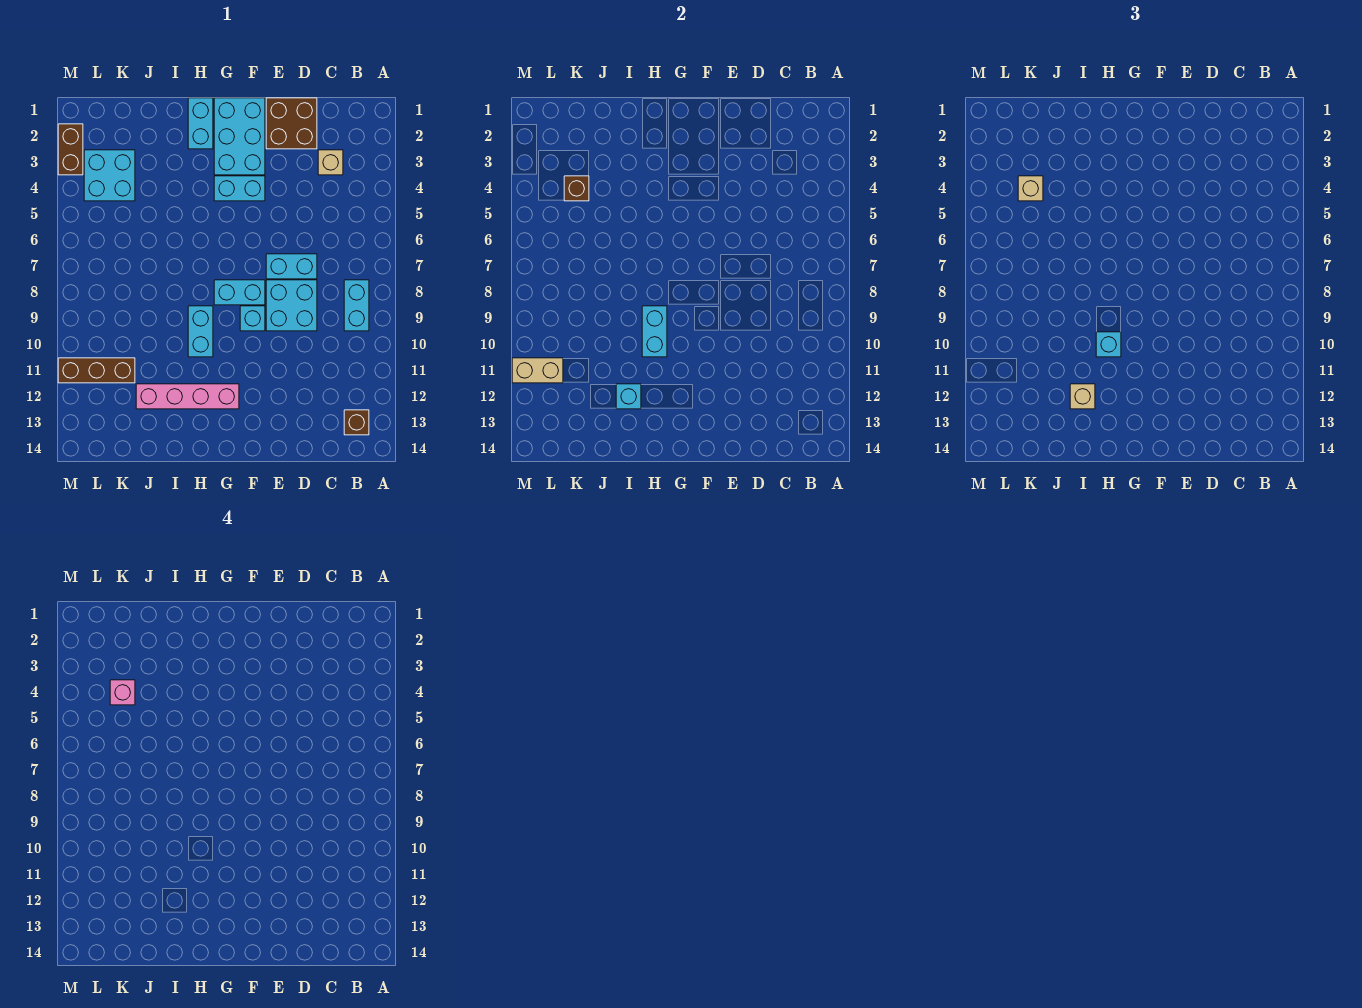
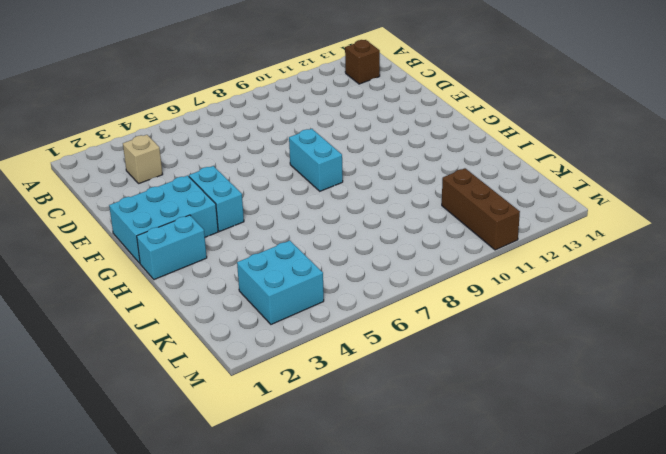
none -> cyan 1x2 brick [344,280,369,331]
none -> brown 2x2 brick [266,98,317,149]
none -> cyan 1x2 brick [266,254,317,279]

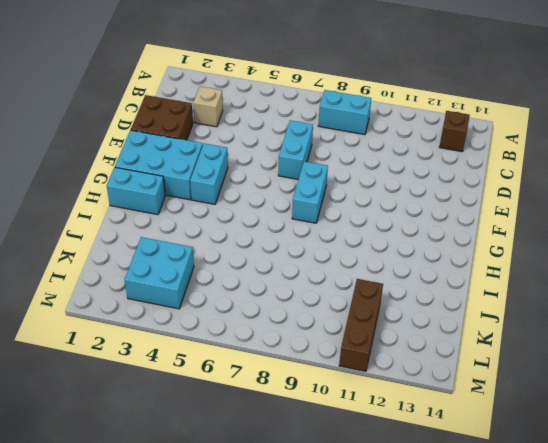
none -> cyan 2x2 brick [266,280,317,331]
none -> cyan 1x1 brick [240,306,265,331]
none -> pink 1x4 brick [136,384,239,409]

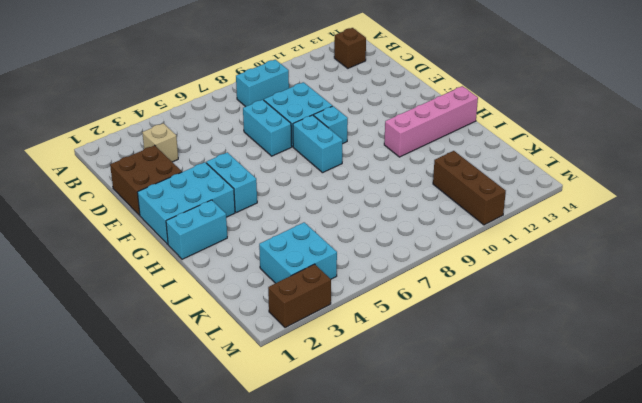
pink 1x4 brick [384,86,478,157] -> pink 1x4 brick turned to [136,384,239,409]
none -> cyan 1x2 brick [188,306,213,357]
none -> cyan 1x2 brick [642,306,667,357]
none -> cyan 1x1 brick [616,384,641,409]

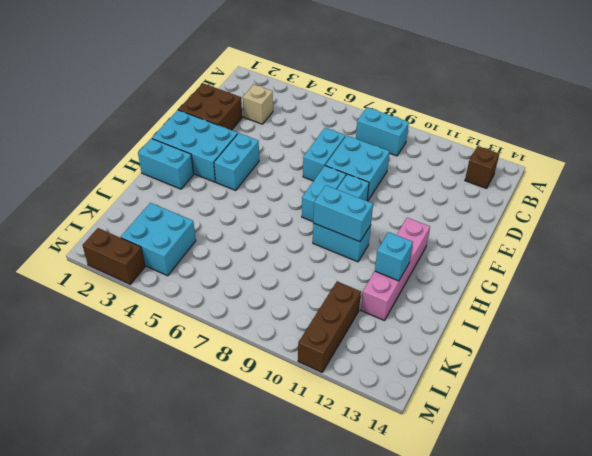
none -> brown 1x1 brick [564,176,589,201]
none -> tan 1x2 brick [512,358,563,383]
none -> cyan 1x1 brick [1096,332,1121,357]

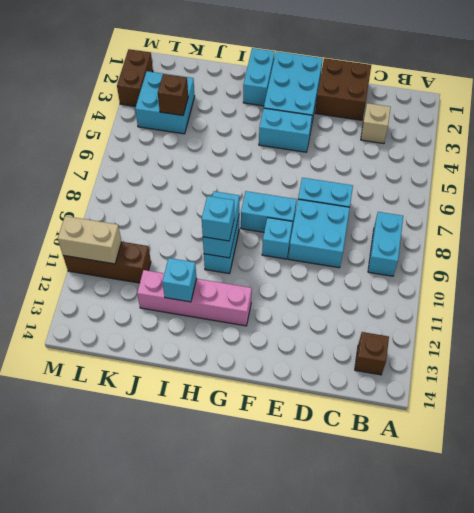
none -> tan 1x1 brick [1070,384,1095,409]
none -> tan 1x1 brick [1018,176,1043,201]
none -> pink 1x1 brick [110,680,135,705]

